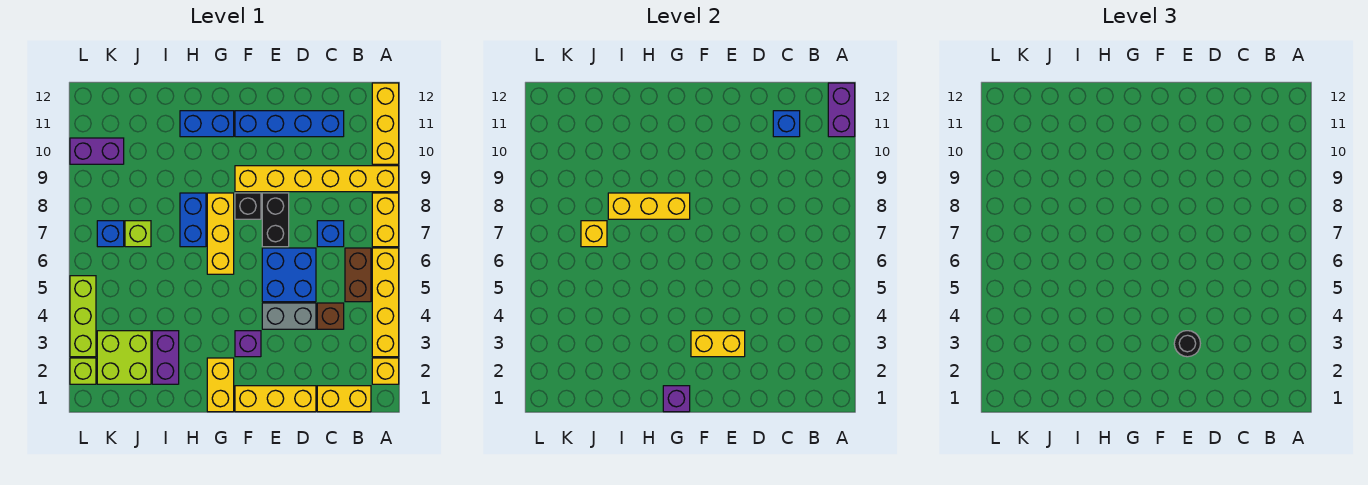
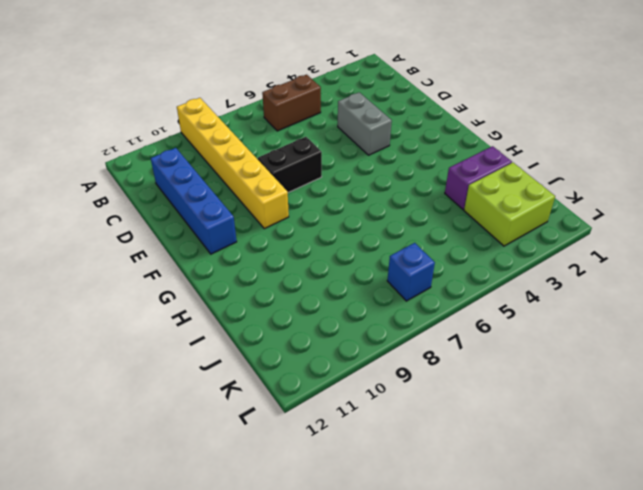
none -> yellow 1x1 brick [372,358,399,384]
none -> yellow 1x4 brick [372,248,399,357]
none -> yellow 1x2 brick [372,193,399,247]
none -> yellow 1x3 brick [372,83,399,164]

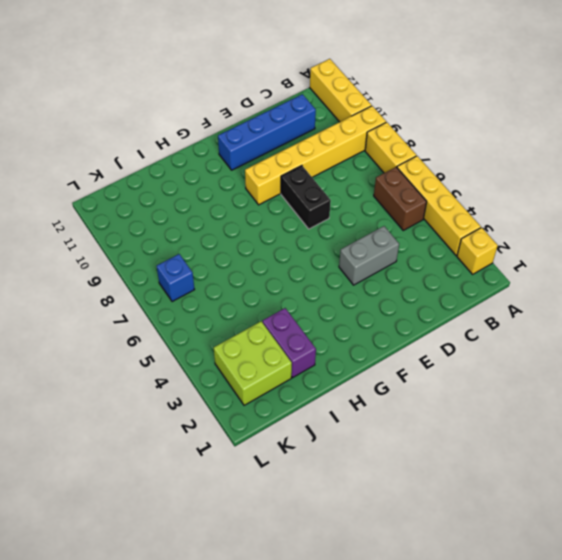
none -> yellow 1x2 brick [317,386,371,412]
none -> brown 1x1 brick [317,303,344,329]
none -> blue 1x1 brick [317,221,344,247]
none -> yellow 1x3 brick [235,386,316,412]

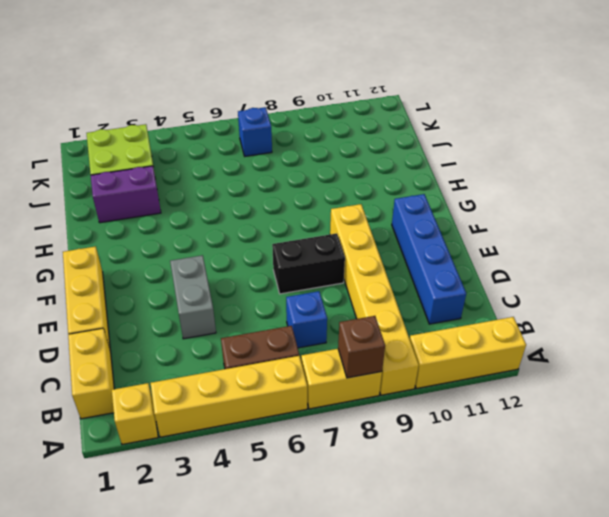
brown 1x1 brick [338,316,385,378] -> brown 1x1 brick moved to [317,303,344,329]
none -> blue 2x2 brick [262,248,316,302]
none -> purple 1x1 brick [235,331,261,357]
none -> black 1x1 brick [235,193,261,219]
none -> yellow 1x2 brick [207,358,234,412]

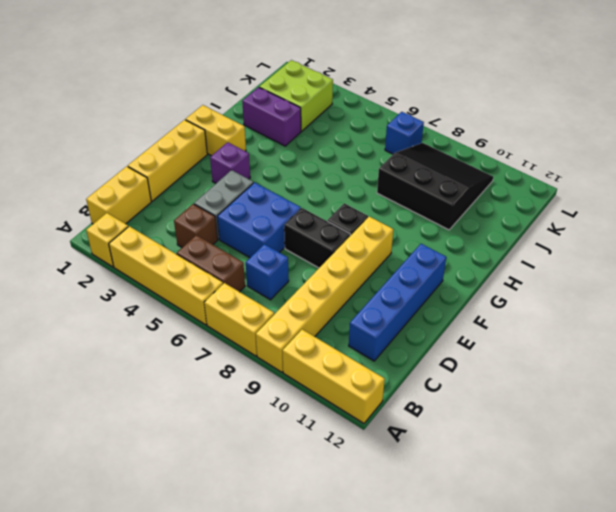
black 3x3 slope [377,143,493,230] -> purple 1x2 brick [70,138,124,164]
none -> yellow 1x3 brick [207,193,234,274]
none -> blue 1x2 brick [180,111,234,137]
none -> blue 1x2 brick [180,193,206,247]
none -> lime 1x1 brick [125,221,151,247]

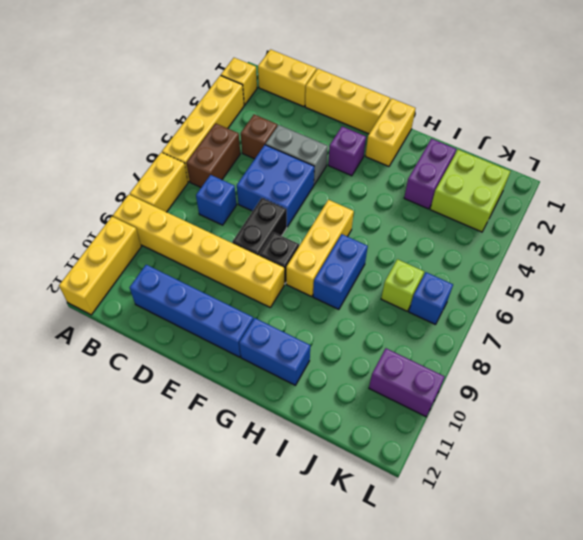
none -> lime 1x1 brick [70,358,96,384]
none -> lime 1x3 brick [70,276,96,357]
none -> purple 1x2 brick [828,83,855,137]
none -> blue 1x1 brick [773,111,800,137]

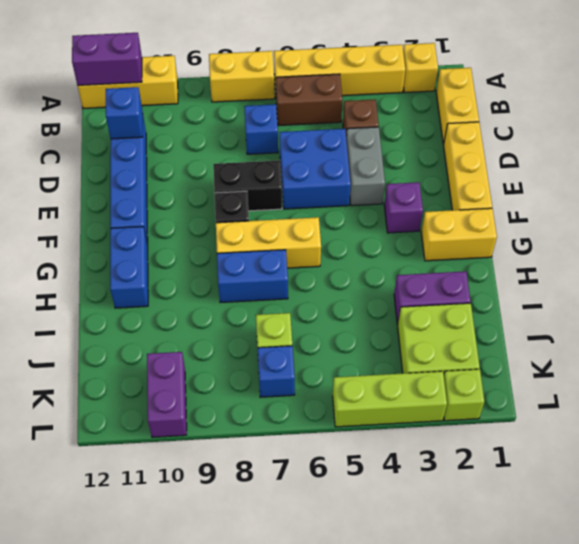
none -> yellow 1x6 brick [235,166,399,192]
none -> yellow 1x2 brick [691,331,745,357]
none -> purple 1x1 brick [663,386,690,412]
none -> yellow 1x3 brick [608,193,690,219]

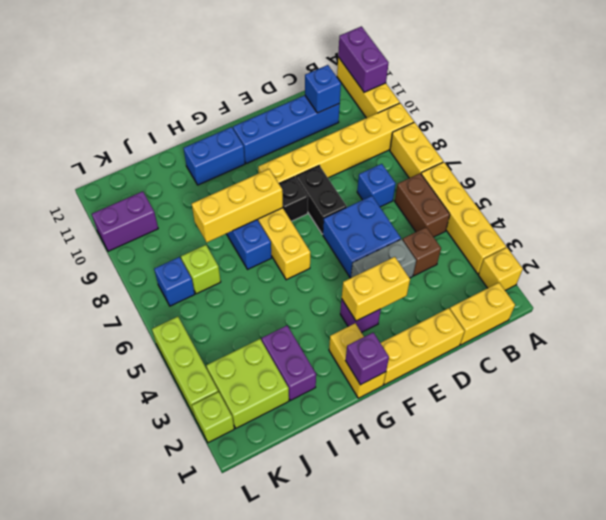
none -> yellow 1x1 brick [581,221,607,247]
none -> black 1x1 round brick [1174,331,1200,357]

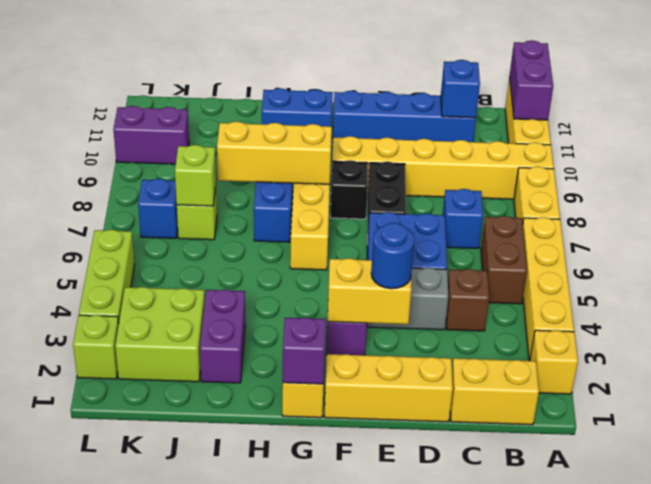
blue 1x1 round brick [371,223,414,289] -> black 1x1 round brick [1174,331,1200,357]
lime 1x1 brick [175,145,216,206] -> yellow 1x1 brick [581,221,607,247]

